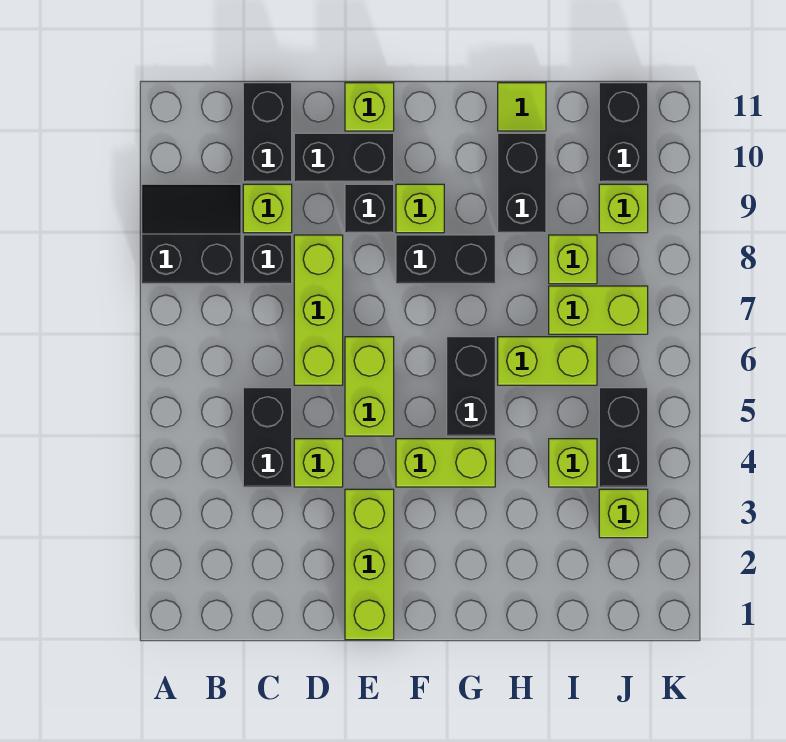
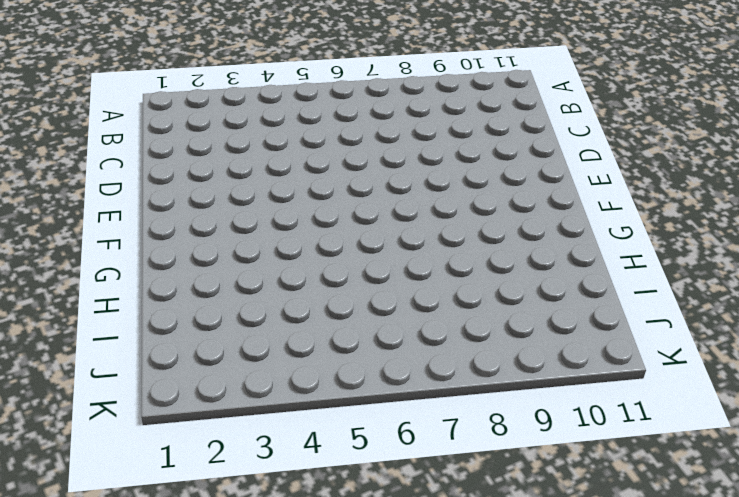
none -> black 2x2 slope [142,184,241,284]
none -> black 1x2 brick [243,388,292,487]
none -> black 1x1 brick [243,235,292,284]

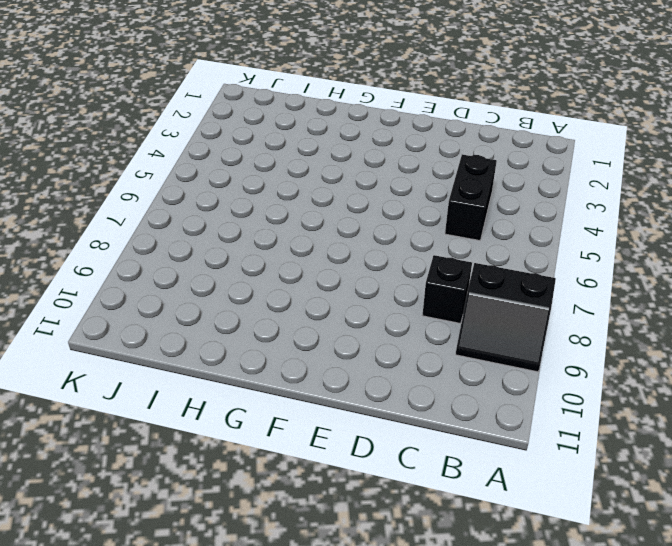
none -> lime 1x1 brick [243,184,292,233]
none -> black 1x2 brick [243,83,292,182]
none -> lime 1x1 brick [294,439,343,487]

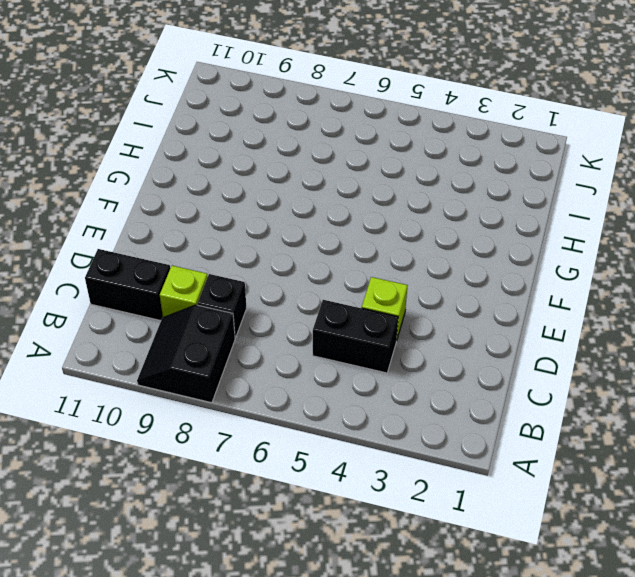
none -> lime 1x3 brick [294,235,343,385]
none -> black 1x2 brick [294,133,394,182]
none -> lime 1x3 brick [345,489,394,640]

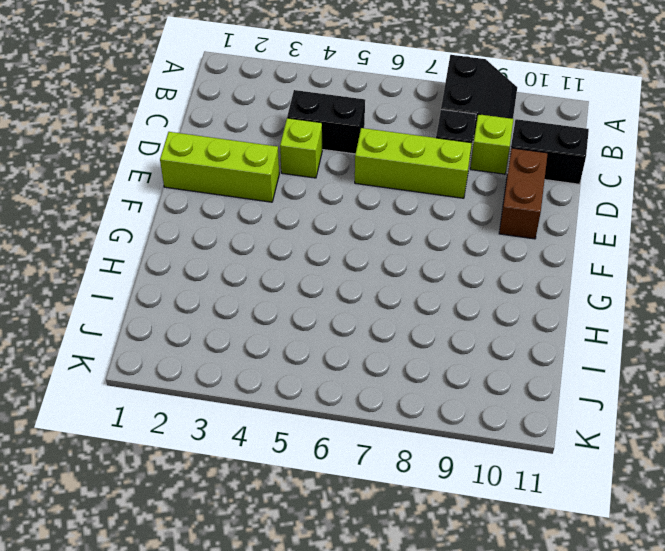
brown 1x2 brick [499,148,548,239] -> black 1x2 brick [294,133,394,182]
none -> lime 1x2 brick [345,337,394,436]
none -> black 1x1 brick [345,184,394,233]
none -> lime 1x1 brick [345,83,394,131]

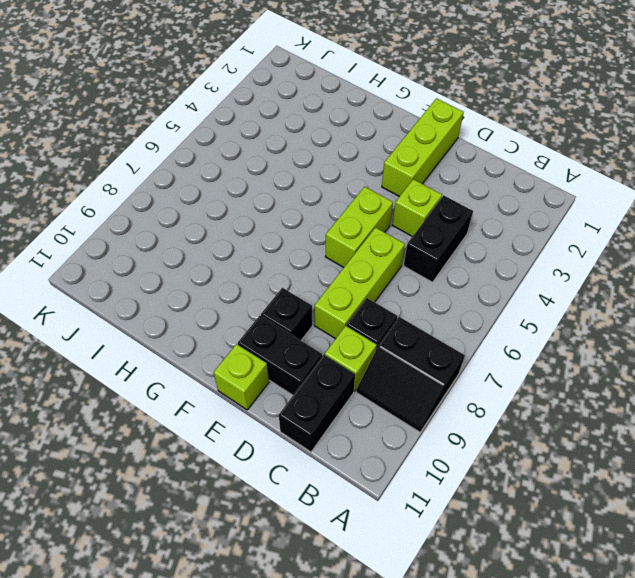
none -> lime 1x2 brick [396,439,495,487]
none -> black 1x2 brick [396,235,495,284]
none -> lime 1x1 brick [396,184,444,233]

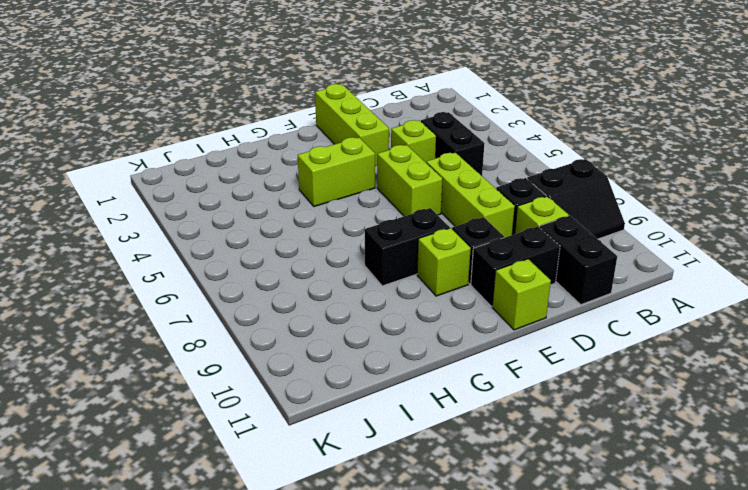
none -> black 1x2 brick [447,337,495,436]
none -> lime 1x2 brick [498,337,597,385]
none -> black 1x2 brick [498,133,546,233]

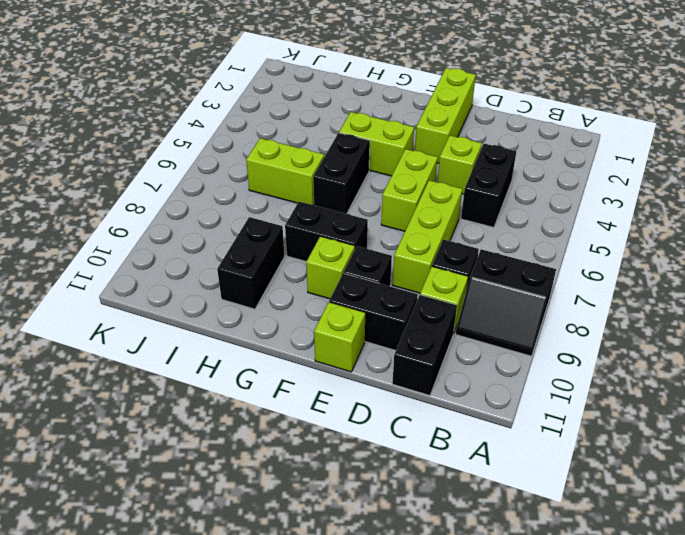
none -> lime 1x1 tile [498,83,546,131]
none -> lime 1x1 brick [549,439,597,487]
none -> lime 1x2 brick [549,286,648,334]

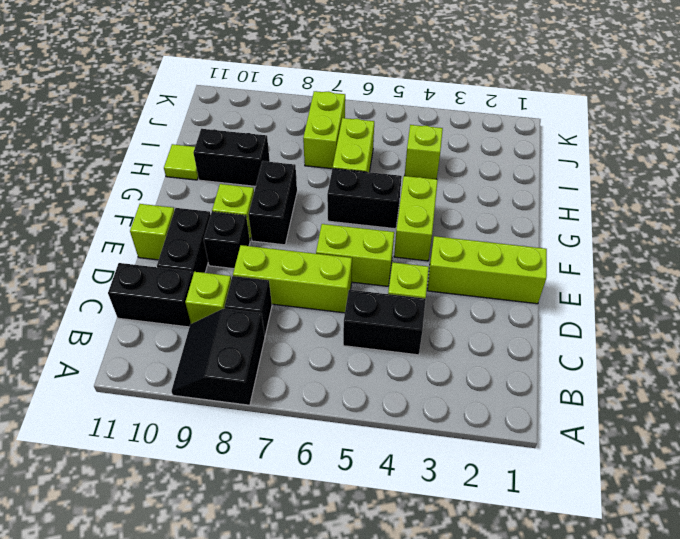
none -> lime 1x1 brick [549,235,597,284]
none -> lime 1x1 brick [599,489,648,538]
none -> black 1x2 brick [599,388,648,487]

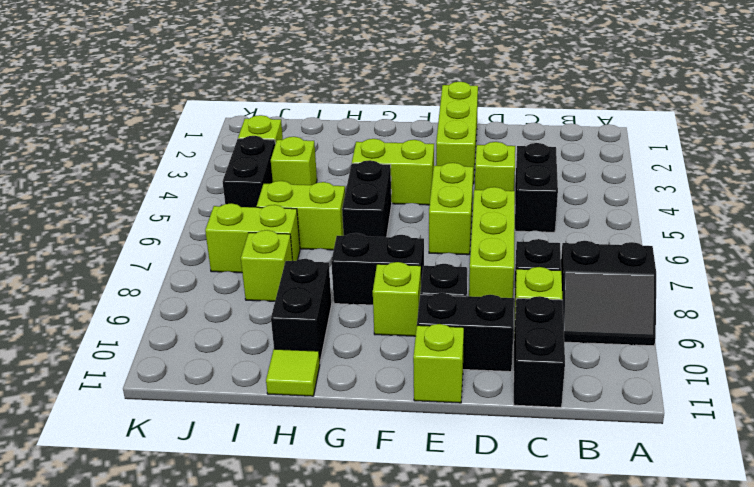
none -> lime 1x1 brick [599,184,648,233]
none -> black 1x2 brick [599,83,648,182]

